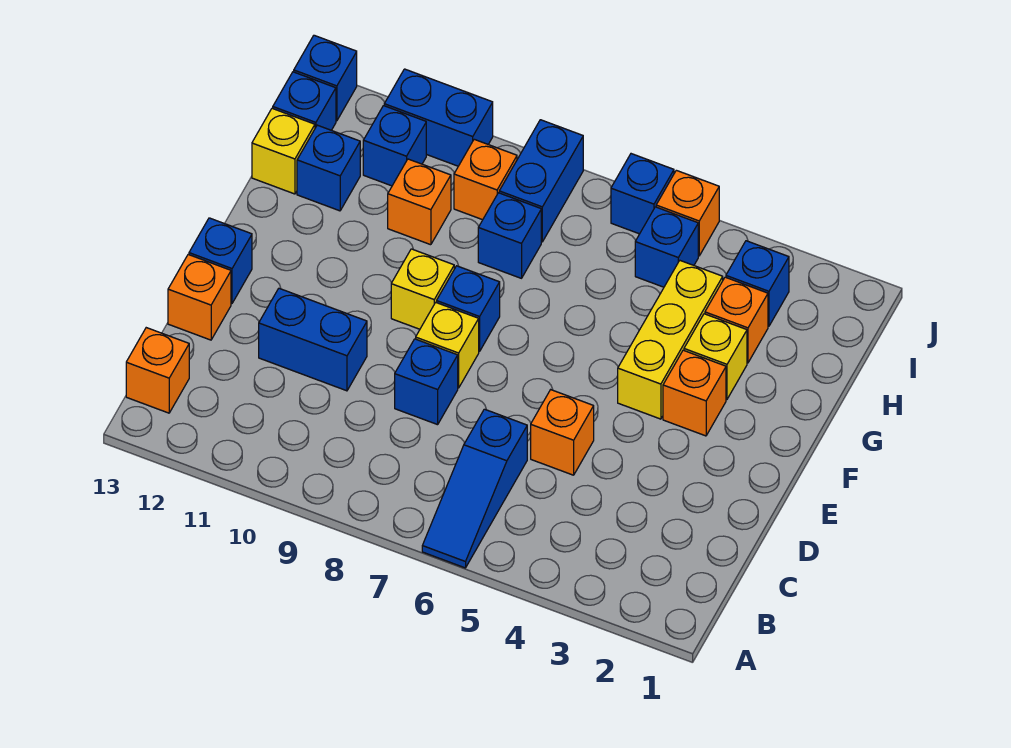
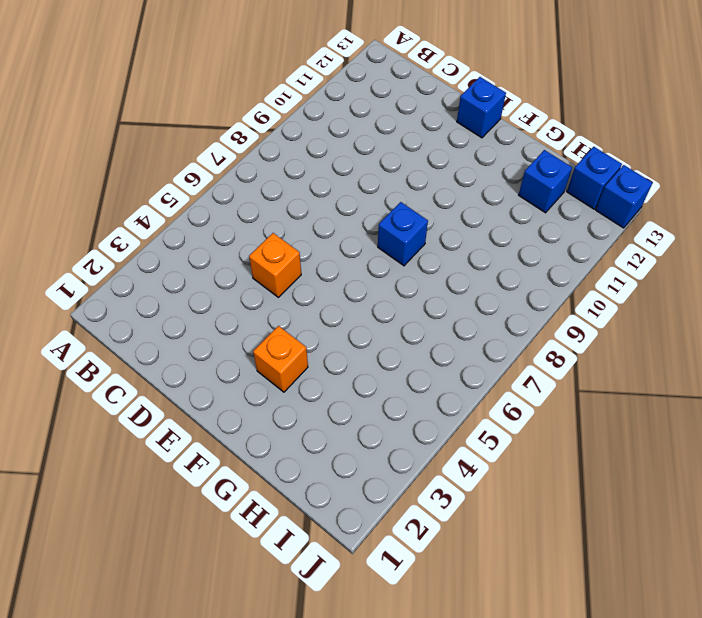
none -> blue 1x3 slope [422,409,527,568]
none -> orange 1x1 brick [126,328,189,413]
none -> blue 1x1 brick [395,339,458,425]

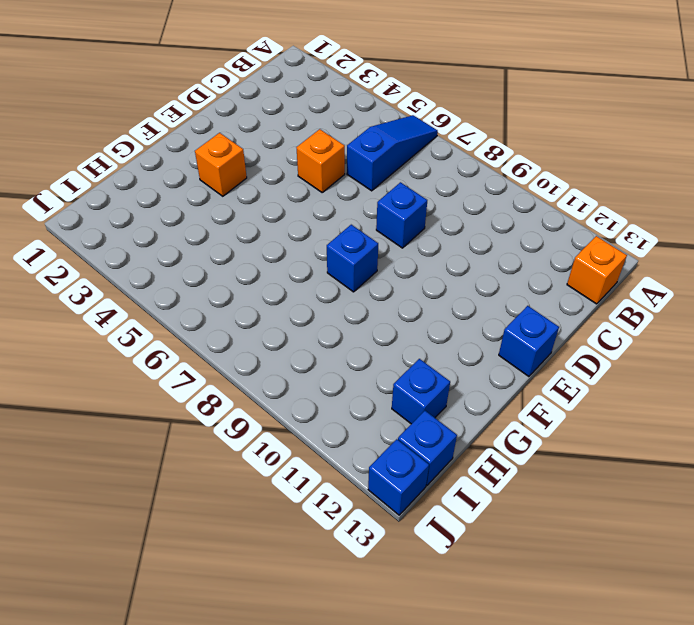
none -> blue 1x2 brick [259,288,367,391]
none -> orange 1x1 brick [168,255,231,340]
none -> yellow 1x1 brick [416,303,479,388]

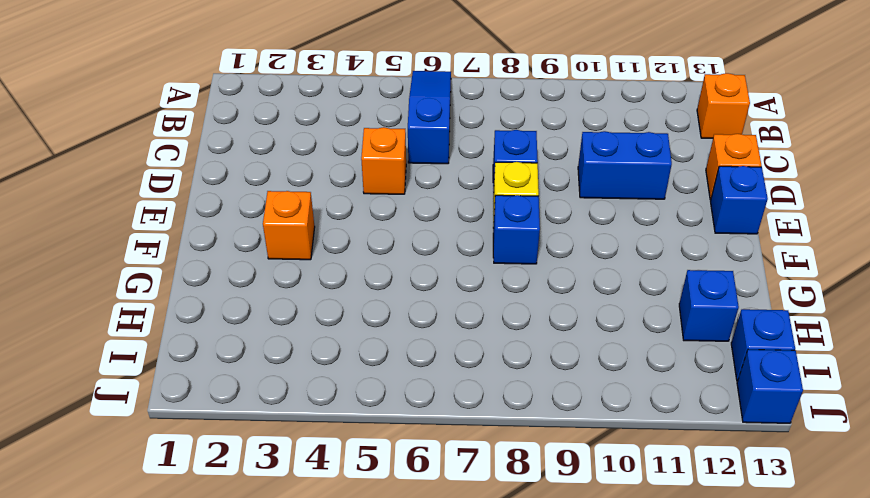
none -> yellow 1x3 brick [618,261,723,419]
none -> yellow 1x1 brick [391,249,454,329]
none -> yellow 1x1 brick [684,314,747,399]

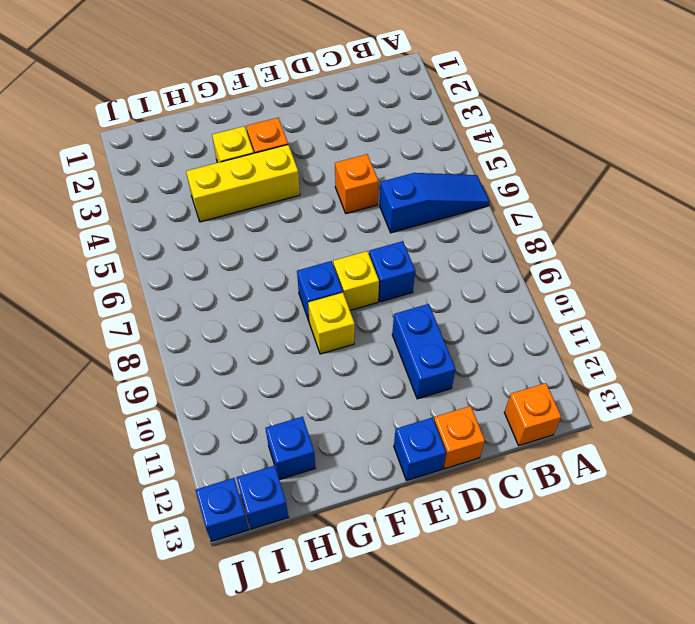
none -> orange 1x1 brick [705,277,768,363]
none -> blue 1x1 brick [478,193,541,278]
none -> orange 1x1 brick [388,159,451,245]

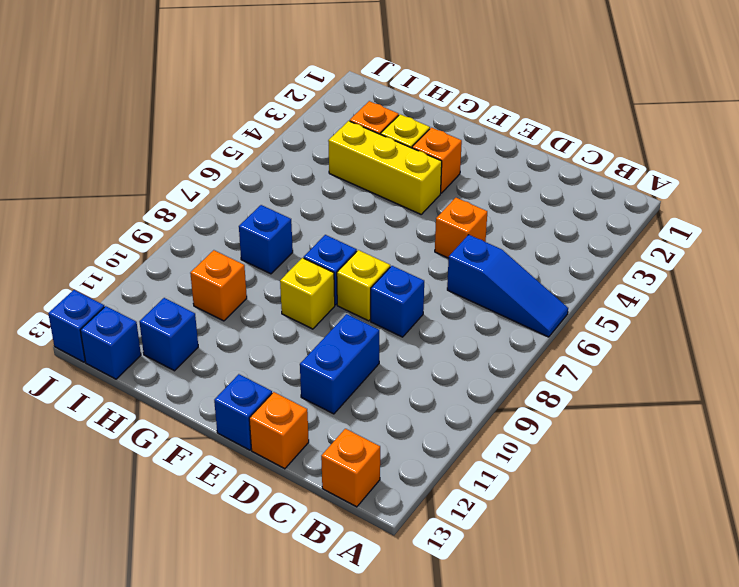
none -> yellow 1x1 brick [252,108,315,194]
none -> blue 1x1 brick [726,241,789,326]
none -> blue 1x1 brick [635,207,698,287]

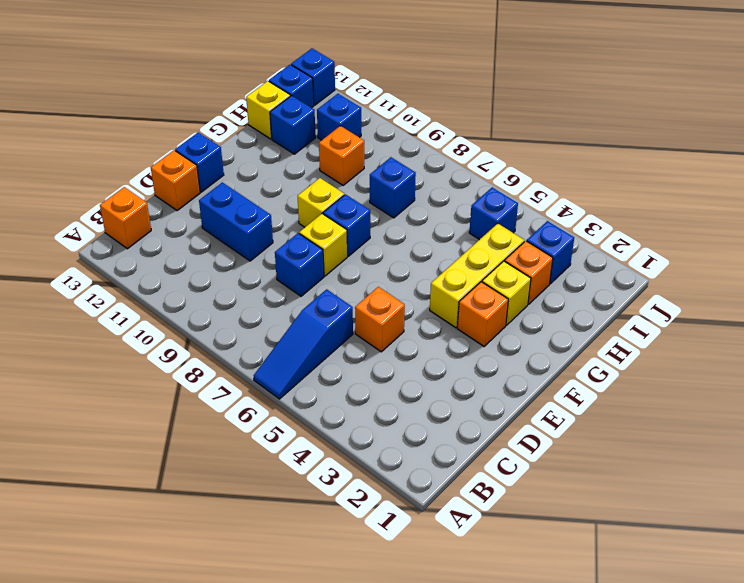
none -> blue 1x2 brick [499,120,583,242]
none -> orange 1x1 brick [454,139,517,220]
none -> orange 1x1 brick [656,170,719,256]

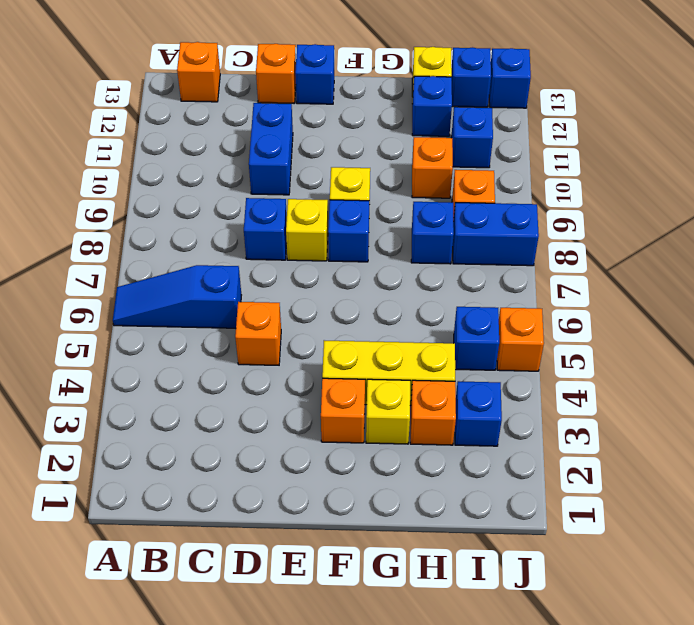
none -> blue 1x1 brick [611,154,674,234]
none -> blue 1x2 brick [384,69,493,166]

